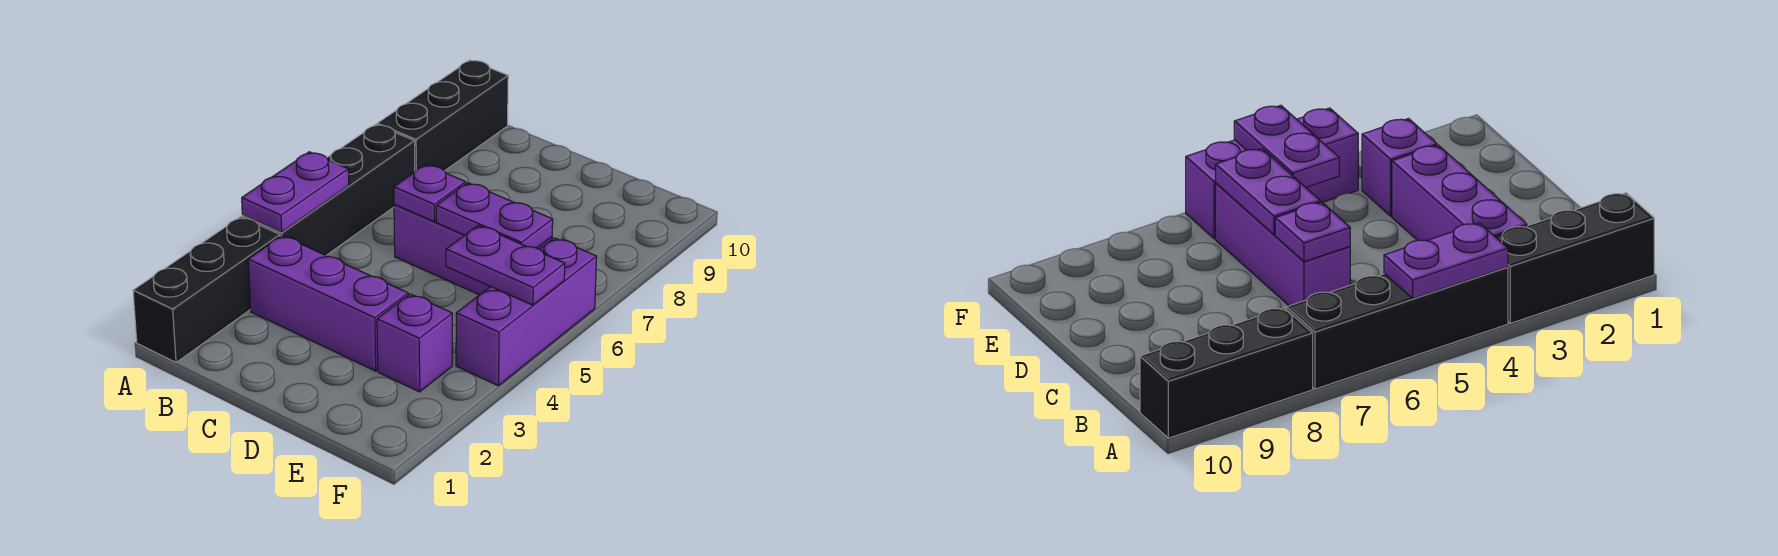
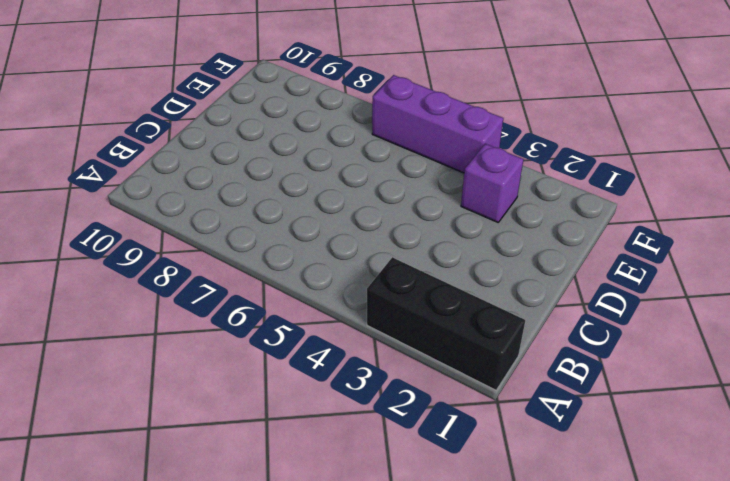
none -> black 1x4 brick [242,125,415,255]
none -> black 1x3 brick [377,60,508,171]

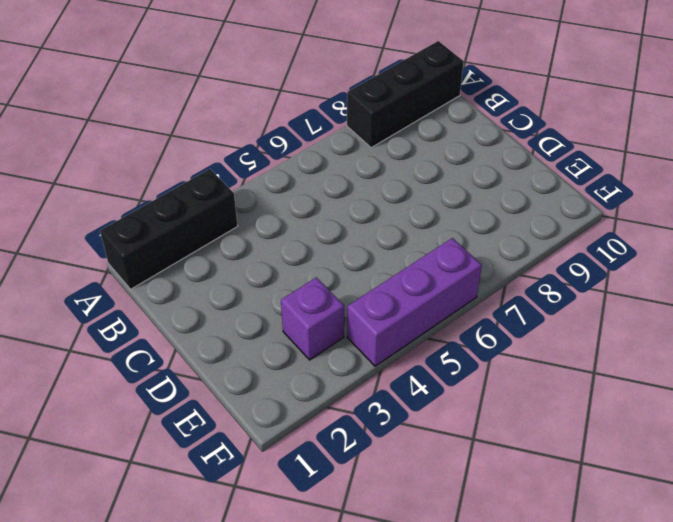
none -> black 1x4 brick [242,125,415,255]
none -> purple 1x3 brick [248,236,408,371]

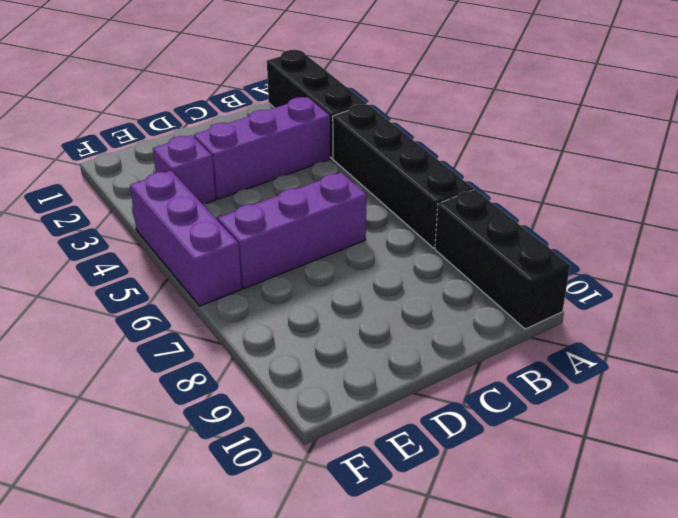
none -> purple 1x2 plate [242,152,349,233]
none -> purple 1x1 plate [394,165,466,221]

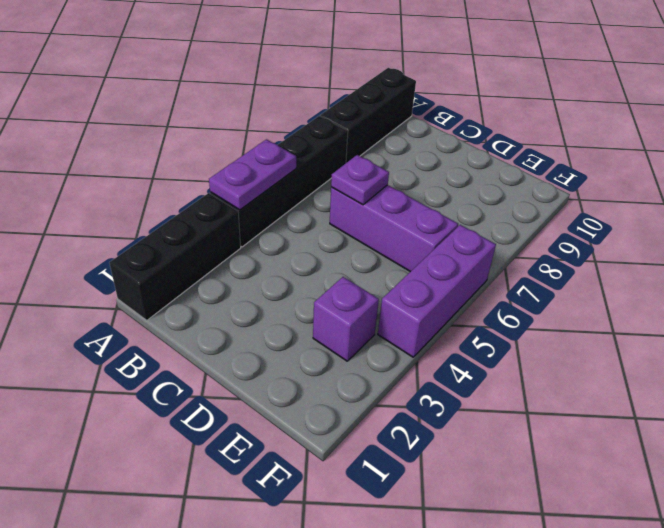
none -> purple 1x3 brick [248,236,408,371]
none -> purple 1x2 plate [436,183,553,248]

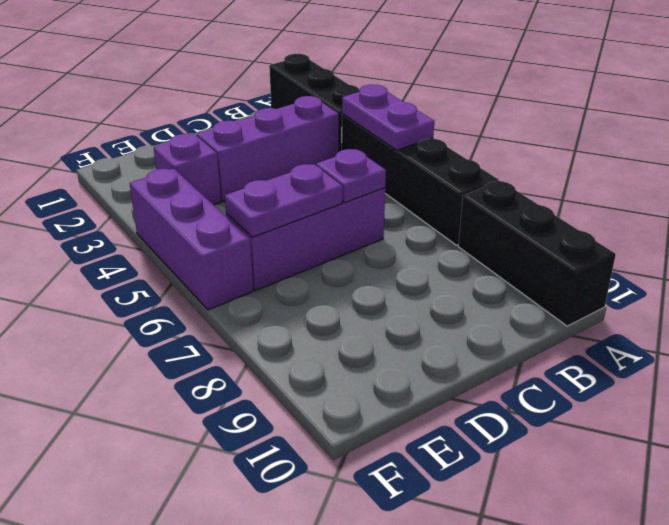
none -> purple 1x2 plate [446,226,565,305]

